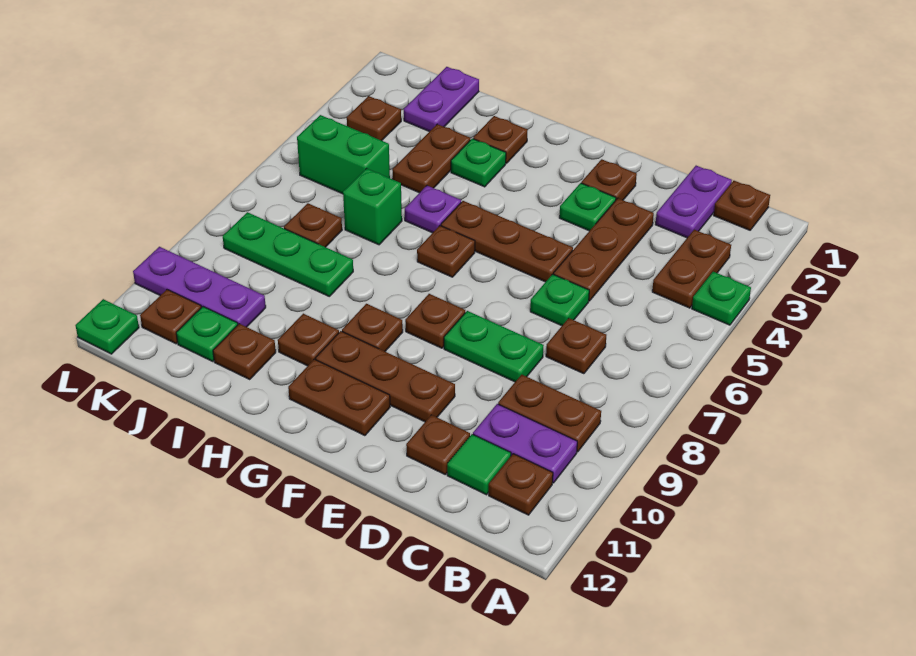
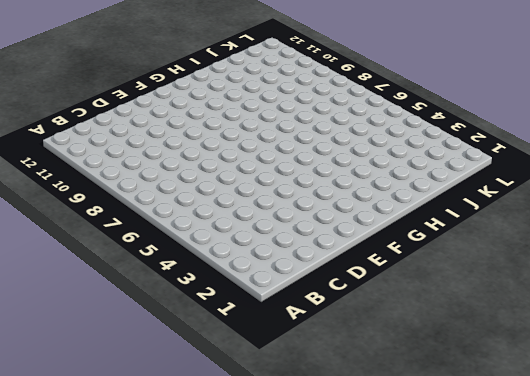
none -> green 1x1 plate [692,272,751,325]
none -> brown 1x1 plate [714,181,770,230]
none -> brown 1x2 plate [652,230,731,308]
none -> brown 1x2 plate [498,375,601,452]

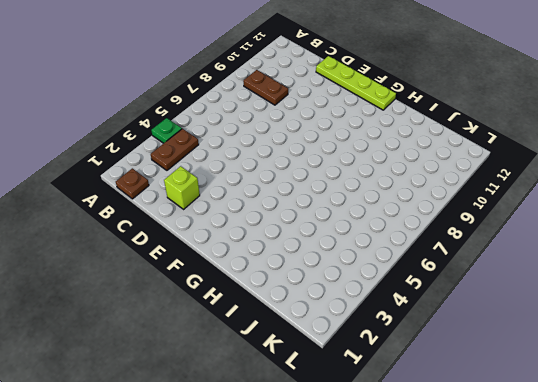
lime 1x1 brick [164,166,200,209] -> none
lime 1x4 plate [316,56,396,110] -> none
none -> purple 1x2 plate [473,404,577,483]
none -> brown 1x1 plate [489,454,553,515]
none -> purple 1x2 plate [655,166,732,238]
none -> brown 1x1 plate [546,318,606,374]

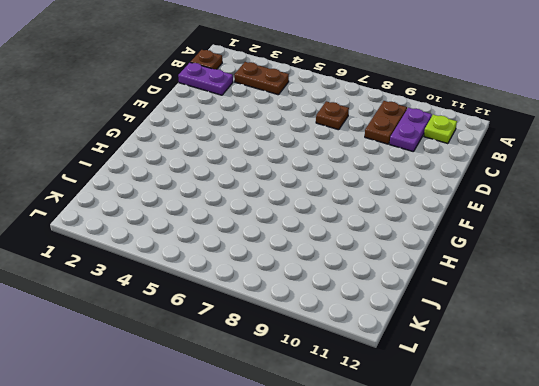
lime 1x1 plate [424,115,457,144] -> brown 1x1 plate [489,454,553,515]
none -> green 1x1 plate [692,272,751,325]
none -> green 1x1 tile [447,434,511,495]
none -> brown 1x3 plate [553,198,654,301]
none -> green 1x1 plate [530,274,589,326]

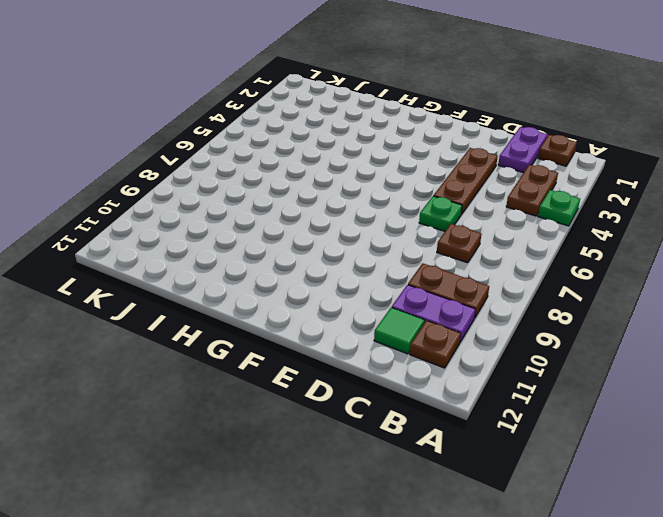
none -> green 1x2 plate [444,311,544,382]
none -> brown 1x1 plate [406,415,470,474]
none -> brown 1x1 plate [581,159,637,200]
none -> green 1x1 plate [559,183,616,231]

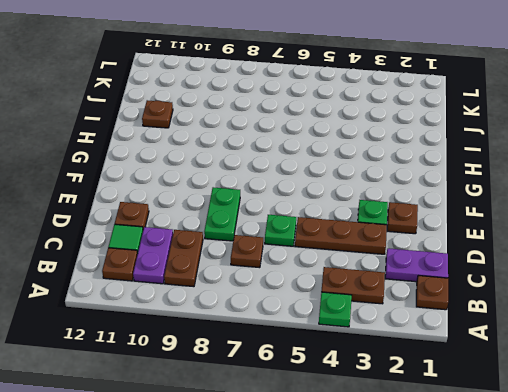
none -> brown 1x3 plate [441,201,573,282]
none -> brown 1x3 plate [316,331,455,422]
none -> brown 1x1 plate [405,294,465,348]
none -> brown 1x2 plate [288,359,390,436]

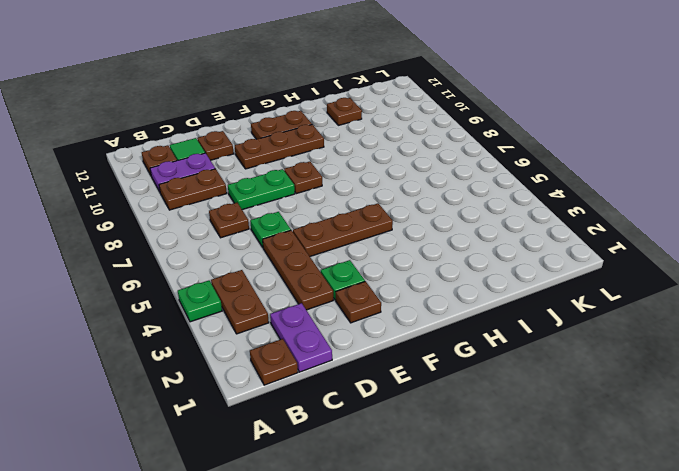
none -> brown 1x1 plate [417,226,475,277]
none -> brown 1x1 plate [342,304,403,351]
none -> brown 1x1 plate [473,116,528,163]
none -> green 1x1 plate [451,139,506,187]

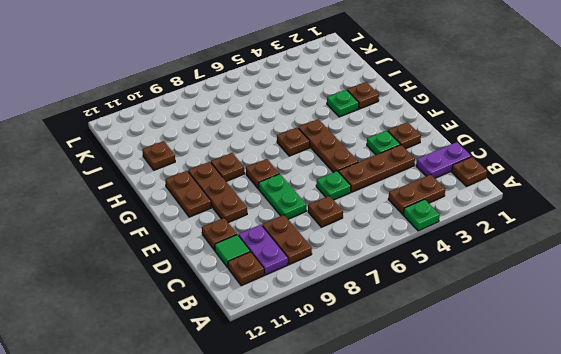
none -> purple 1x1 plate [405,186,461,233]
none -> brown 1x1 plate [278,314,339,366]
none -> brown 1x2 plate [392,124,470,193]
none -> green 1x1 brick [343,168,402,245]

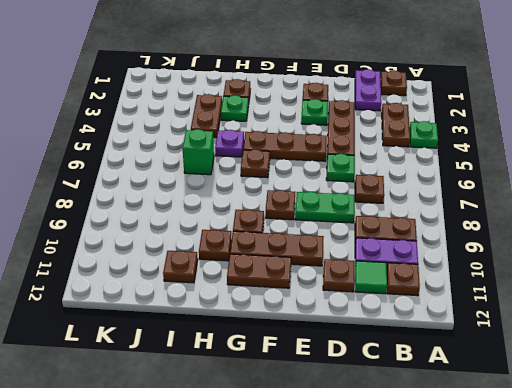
none -> green 1x3 plate [223,212,353,296]
none -> purple 1x2 plate [404,67,479,132]
none -> green 1x2 brick [297,115,390,194]
none -> brown 1x1 plate [284,203,342,247]

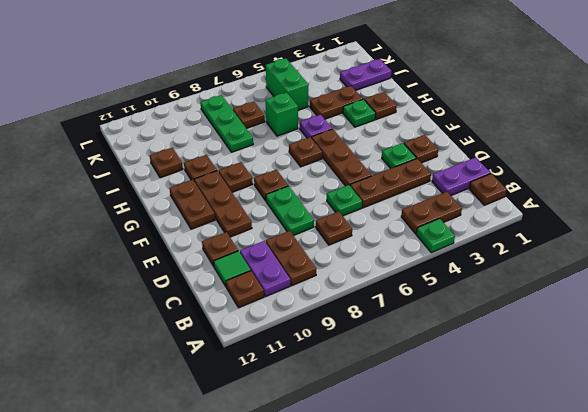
none -> purple 1x3 plate [133,247,266,327]
none -> green 1x1 plate [176,307,238,361]
none -> brown 1x1 plate [347,96,401,141]
none -> brown 1x1 plate [140,290,201,344]

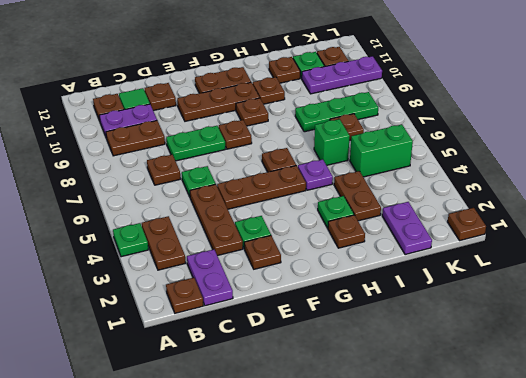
brown 1x1 plate [448,208,486,240] -> brown 1x1 plate moved to [347,96,401,141]
none -> green 1x1 plate [75,299,139,354]

